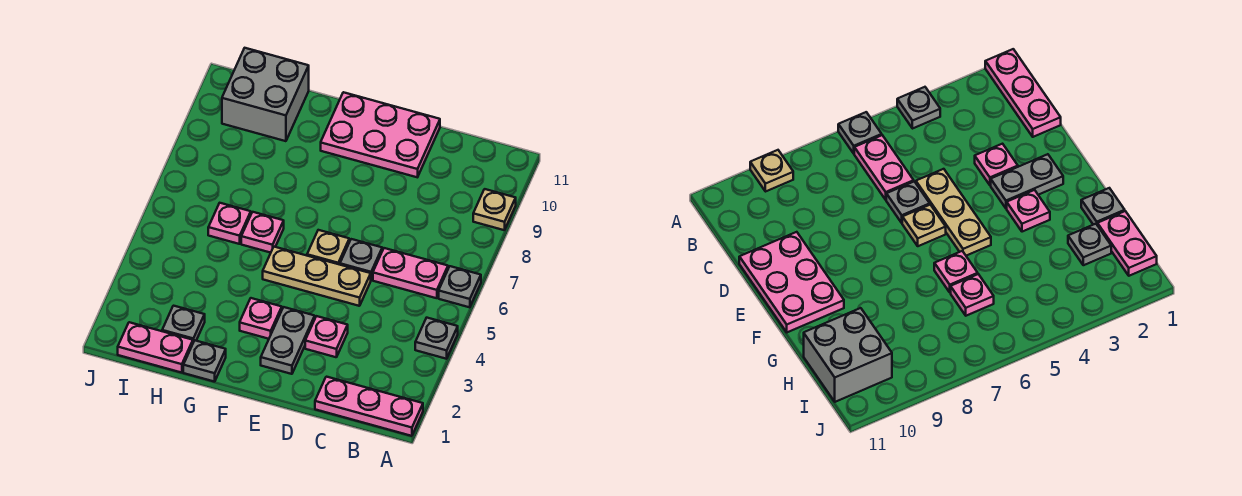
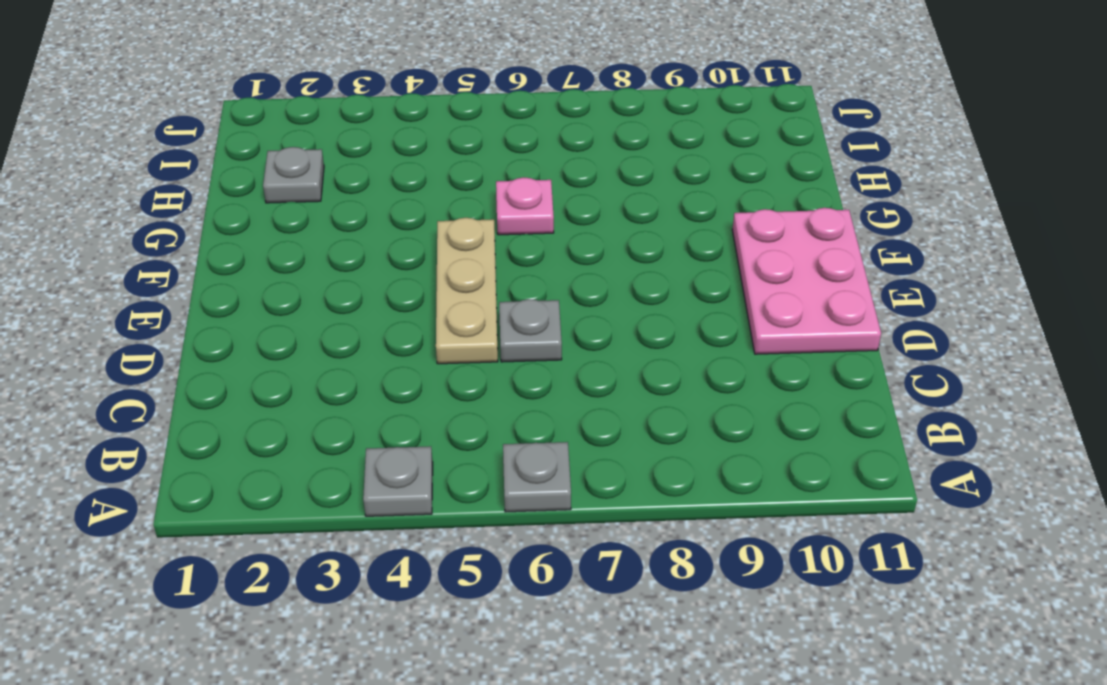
none -> pink 1x3 plate [315,377,423,436]
none -> tan 1x1 plate [473,189,516,230]
none -> pink 1x2 plate [373,248,448,298]

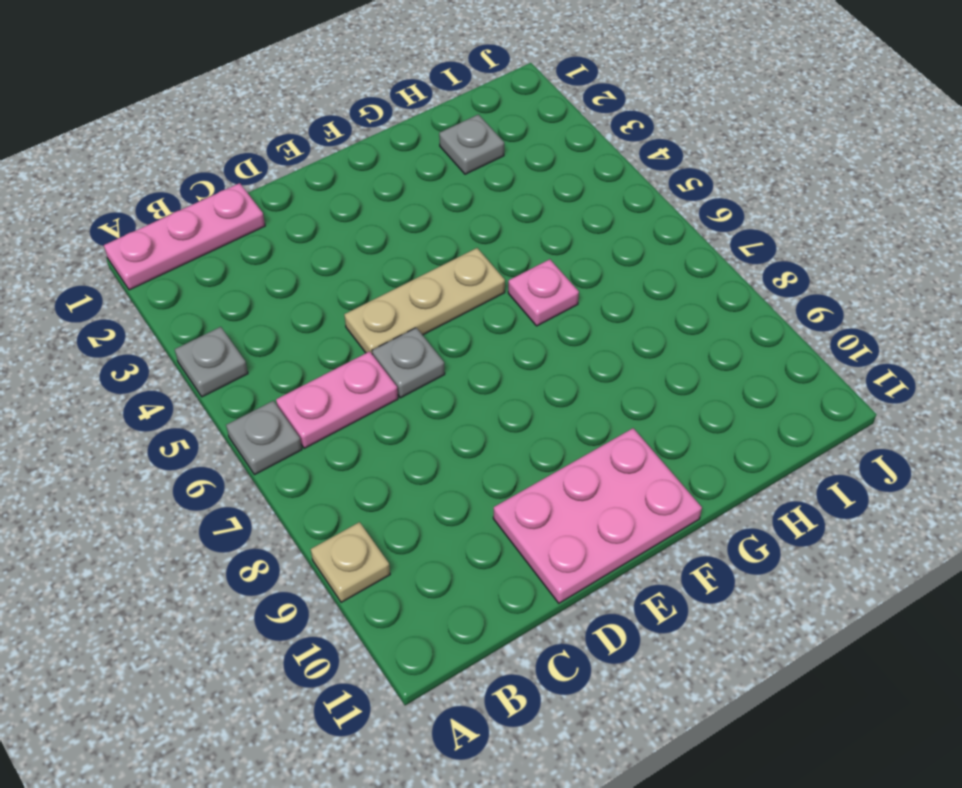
none -> pink 1x1 plate [305,316,348,357]
none -> grey 1x2 plate [261,307,315,374]
none -> tan 1x1 plate [307,230,349,265]

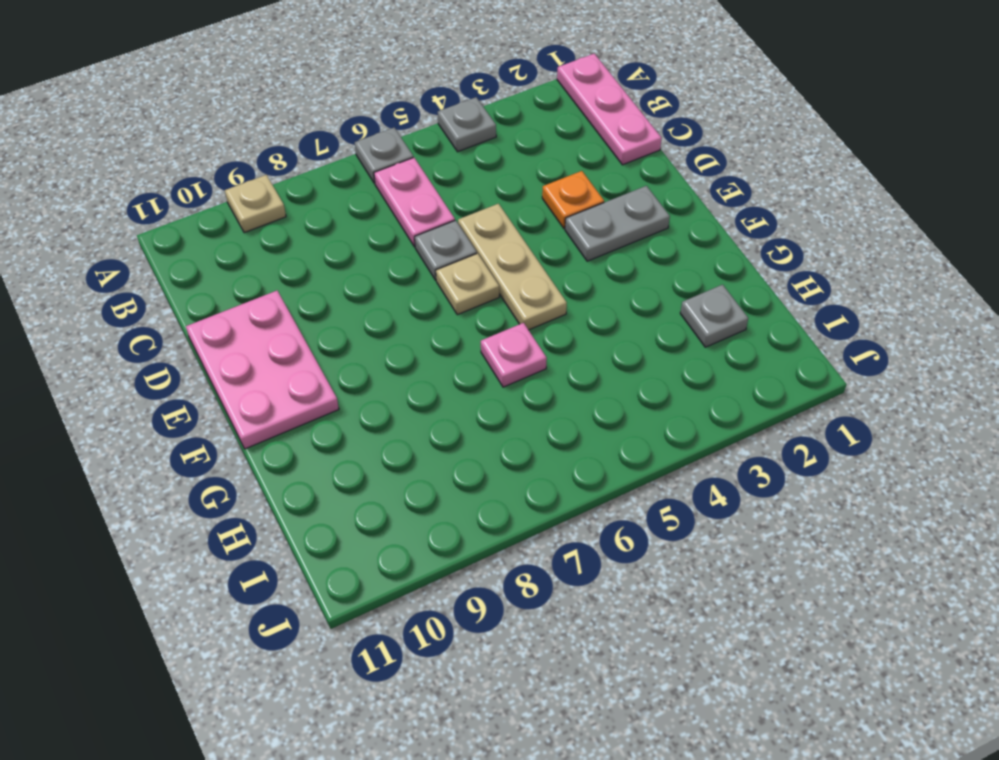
orange 1x1 plate [542,171,604,228] -> pink 1x1 plate [305,316,348,357]
none -> pink 1x1 plate [240,298,282,339]
none -> grey 1x1 plate [183,341,226,382]
none -> pink 1x2 plate [118,322,193,373]

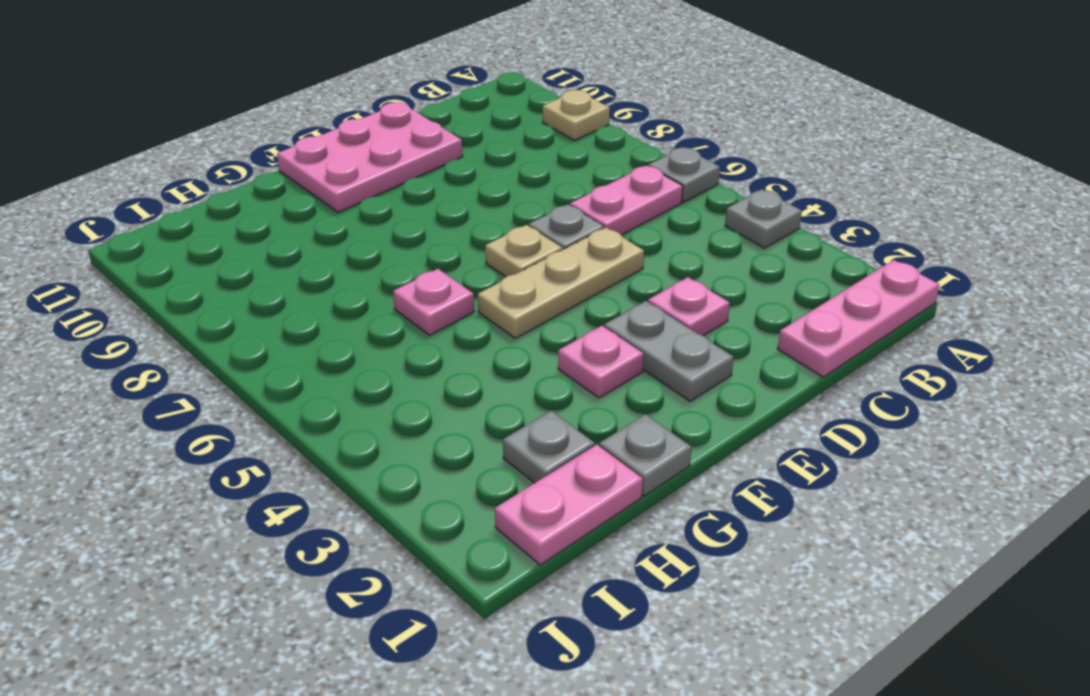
none -> pink 1x1 plate [208,203,251,244]
none -> grey 2x2 brick [222,48,309,141]

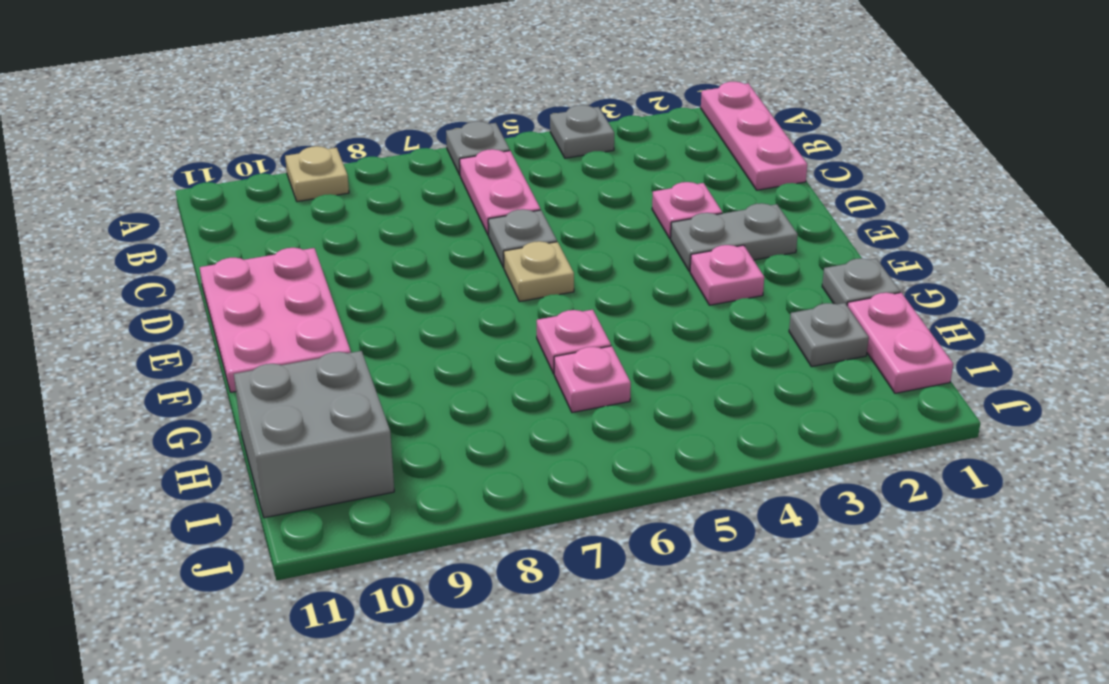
none -> tan 1x3 plate [263,247,371,306]

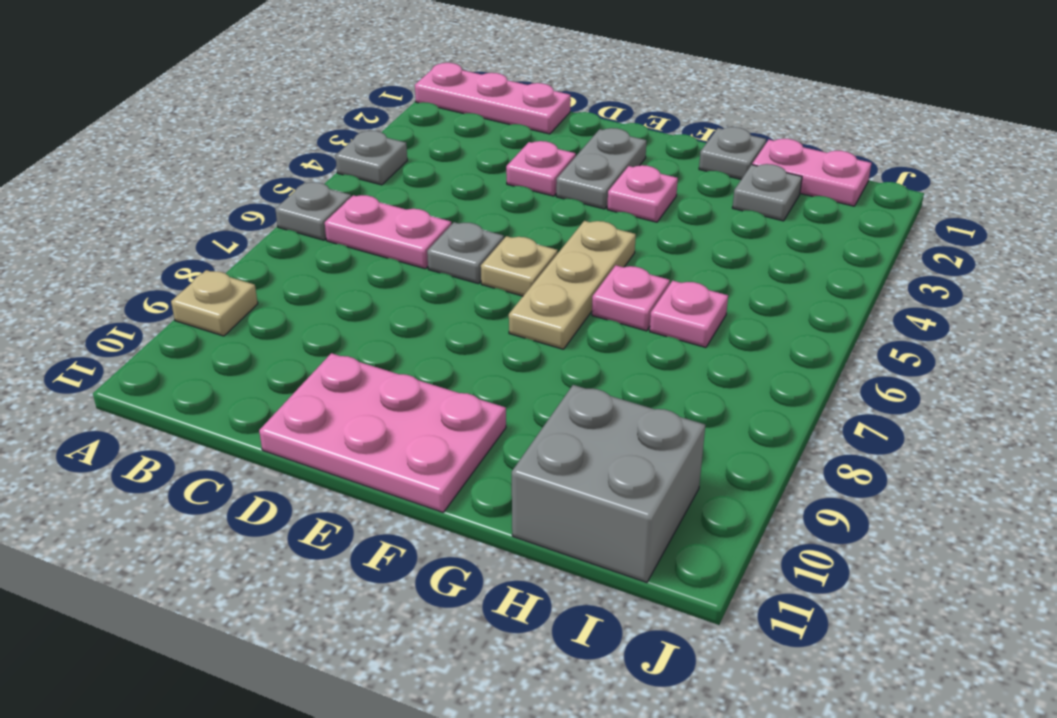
tan 1x3 plate [509,221,636,349] -> tan 1x3 plate turned to [263,247,371,306]

